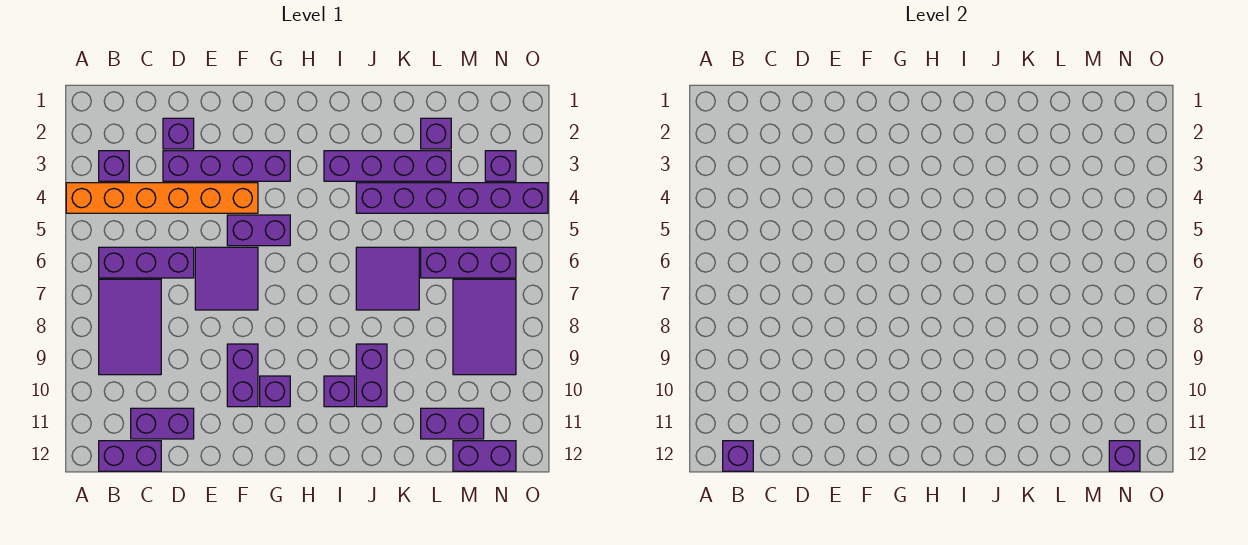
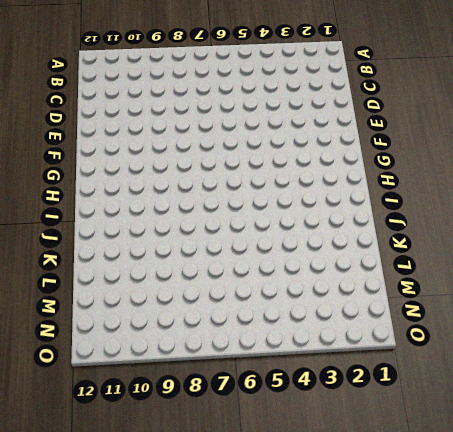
none -> orange 1x6 brick [66,183,258,213]
none -> purple 1x1 brick [99,151,129,181]
none -> purple 1x3 brick [99,247,194,278]

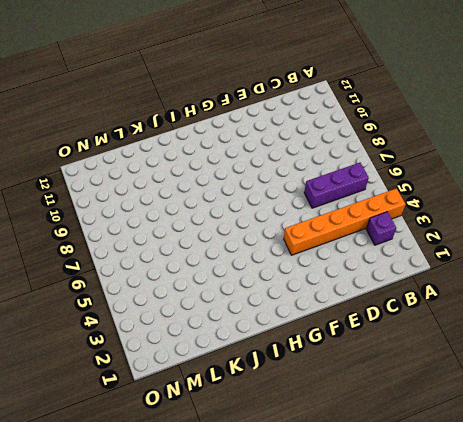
none -> purple 2x3 tile [99,279,161,375]
none -> purple 1x2 brick [99,441,161,471]
none -> purple 1x2 brick [131,408,194,439]

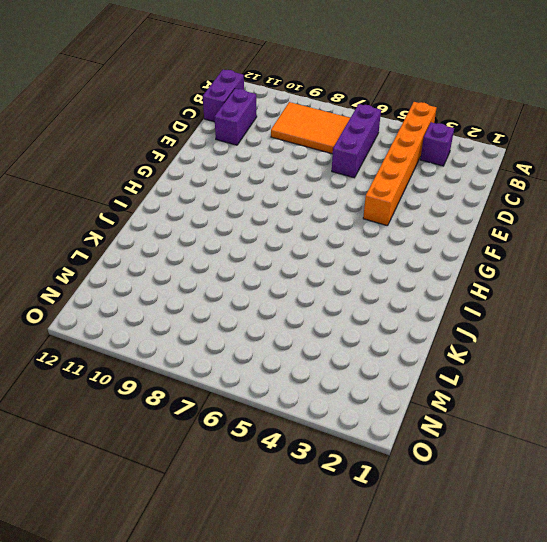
orange 2x3 tile [271,102,350,154] -> purple 2x3 tile [99,279,161,375]
none -> purple 1x1 brick [163,118,194,149]
none -> purple 1x4 brick [163,151,290,181]
none -> purple 2x2 tile [195,247,258,310]

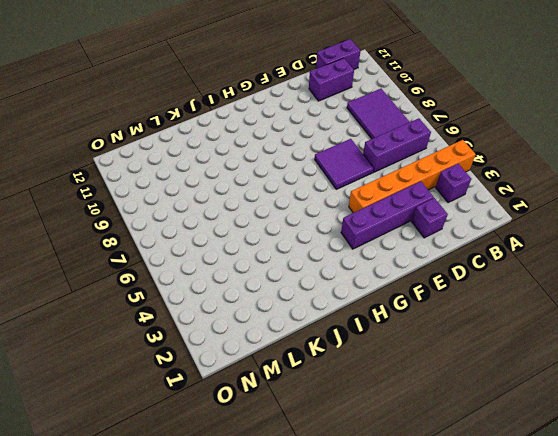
none -> purple 1x2 brick [227,215,290,246]
none -> purple 1x2 brick [227,344,258,407]
none -> purple 1x1 brick [260,376,290,407]

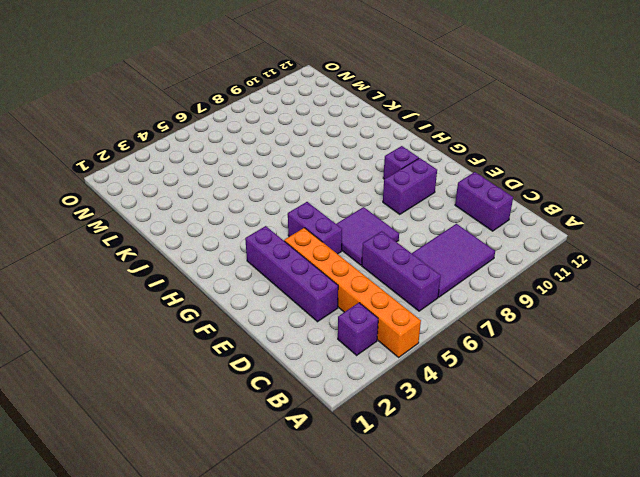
none -> purple 1x2 brick [99,441,161,471]
none -> purple 1x1 brick [163,118,194,149]
none -> purple 1x4 brick [324,151,451,181]

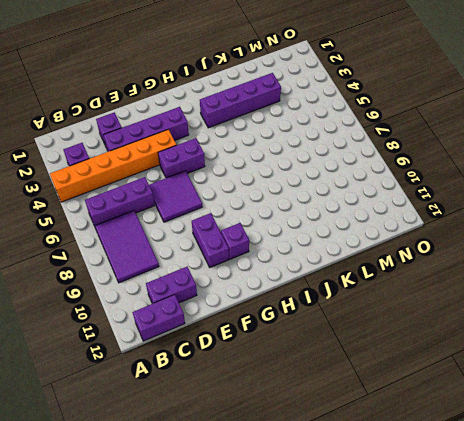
none -> purple 1x1 brick [324,376,355,407]
none -> purple 1x6 brick [356,183,548,213]
none -> purple 2x2 tile [356,247,419,310]

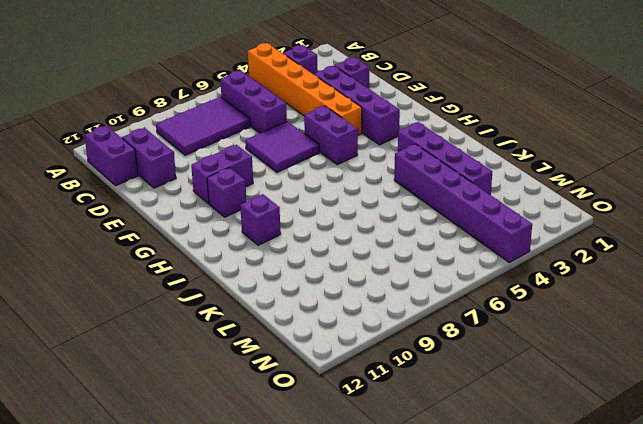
none -> purple 2x2 tile [356,247,419,310]
none -> purple 1x2 brick [356,344,387,407]
none -> purple 1x1 brick [421,118,451,149]

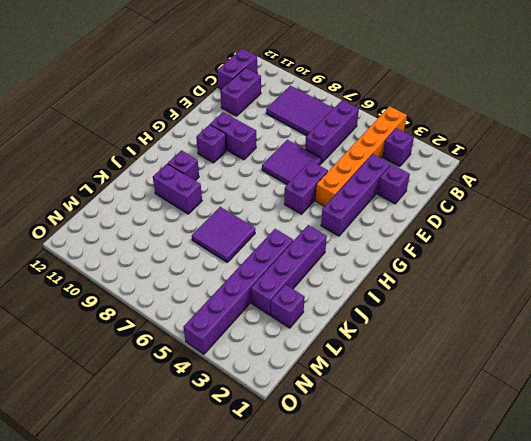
none -> purple 1x3 brick [421,247,516,278]
none -> purple 1x2 brick [421,408,484,439]
none -> purple 2x3 tile [453,279,516,375]

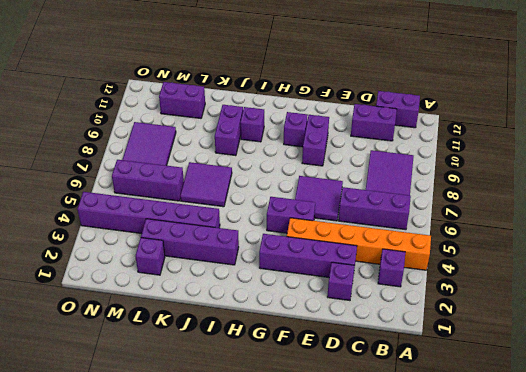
none -> purple 1x2 brick [453,441,516,471]
none -> purple 1x1 brick [485,151,516,181]
none -> purple 1x1 brick [723,441,753,471]

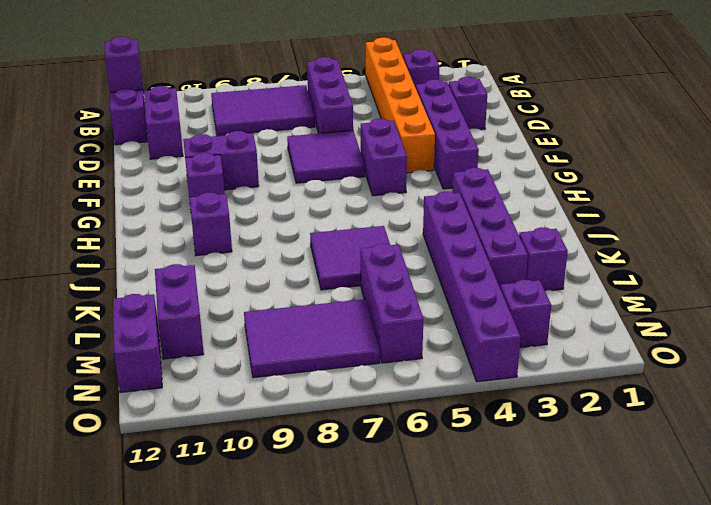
none -> purple 1x2 brick [356,344,387,407]
none -> purple 1x1 brick [1109,441,1140,471]

